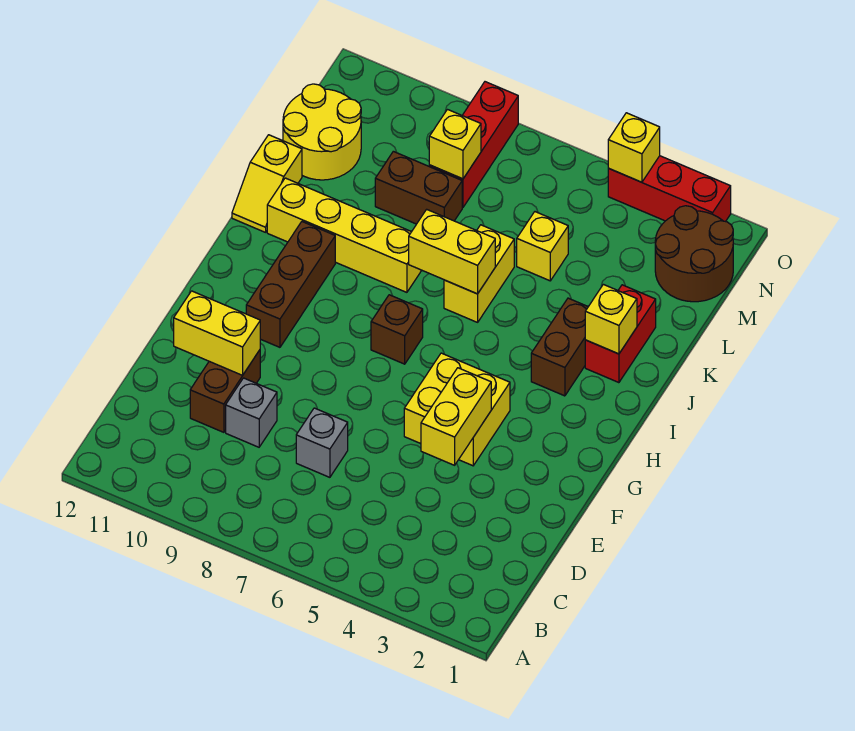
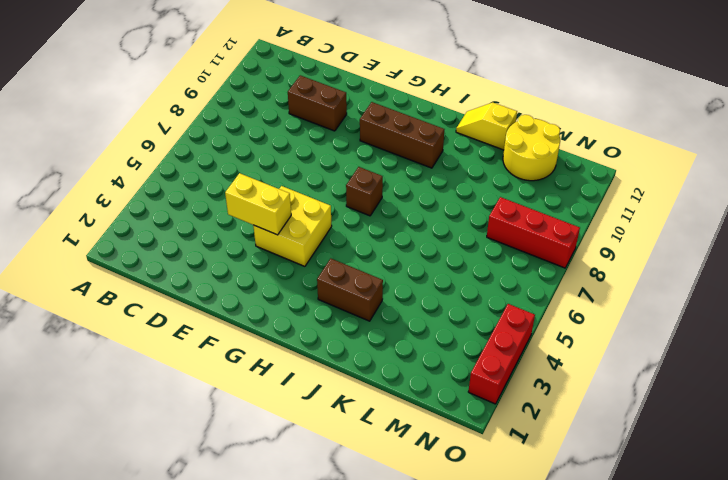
none -> grey 1x1 brick [296,408,348,477]
none -> grey 1x1 brick [226,378,277,447]
none -> red 1x2 brick [585,285,656,383]

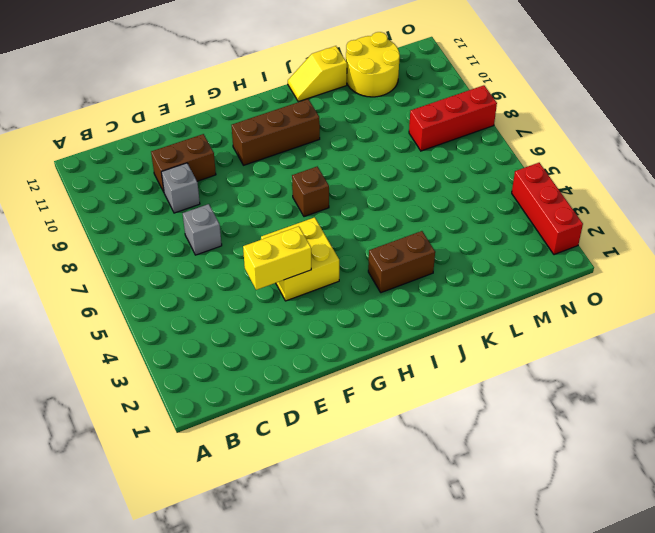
none -> red 1x2 brick [585,285,656,383]
none -> yellow 1x2 brick [444,225,514,322]
none -> yellow 1x4 brick [267,178,422,292]

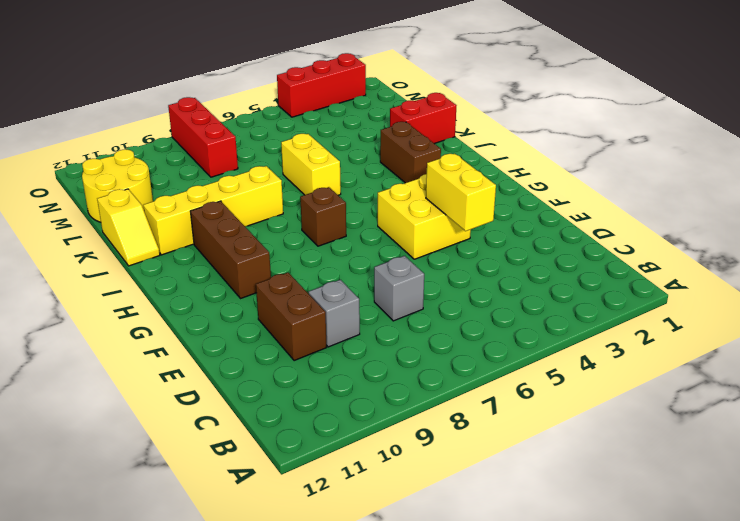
red 1x2 brick [390,93,457,144] -> red 1x2 brick turned to [585,285,656,383]
none -> yellow 1x1 brick [517,212,568,281]
none -> brown 1x2 brick [375,151,462,224]
none -> brown 2x2 round brick [655,206,733,302]

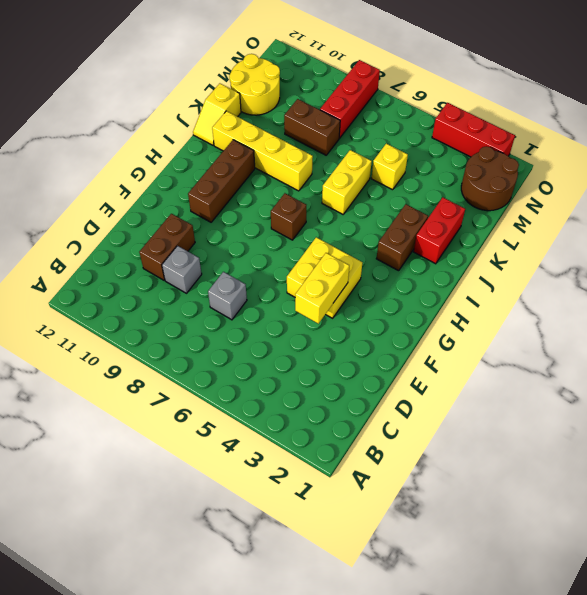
none -> yellow 1x2 brick [174,291,260,375]
none -> yellow 1x1 brick [585,284,637,354]
none -> yellow 1x2 brick [409,209,495,294]

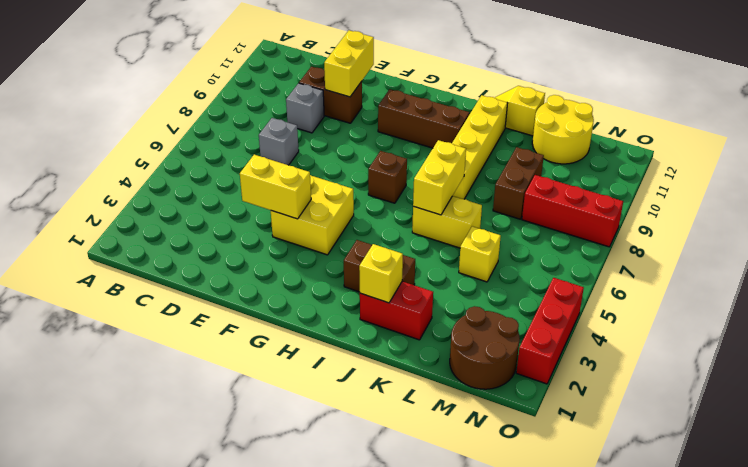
none -> yellow 1x1 brick [429,110,481,179]
none -> yellow 1x1 brick [608,113,660,182]

